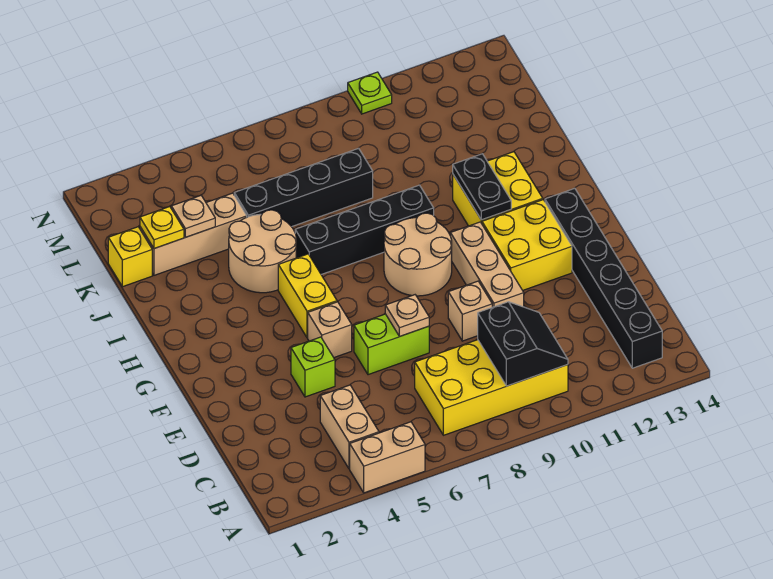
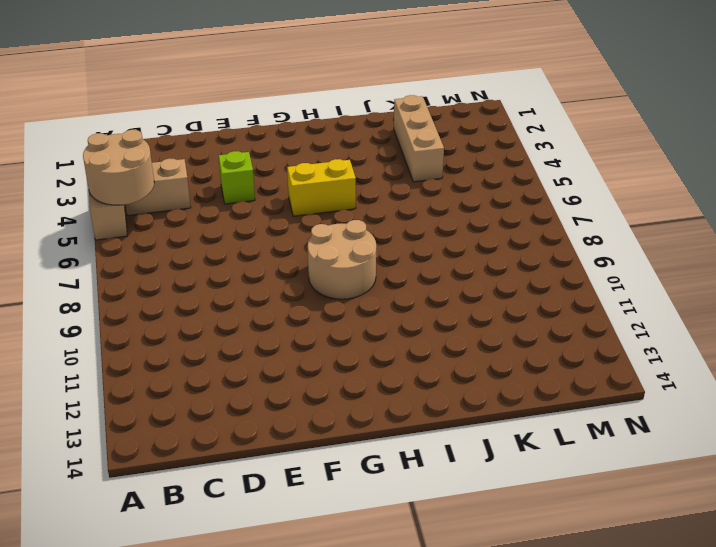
tan 2x2 round brick [83,130,154,205] -> tan 2x2 round brick moved to [229,210,296,293]
none -> yellow 2x4 brick [415,340,568,435]
none -> black 1x6 brick [545,188,662,368]
none -> lime 1x2 brick [354,314,429,375]

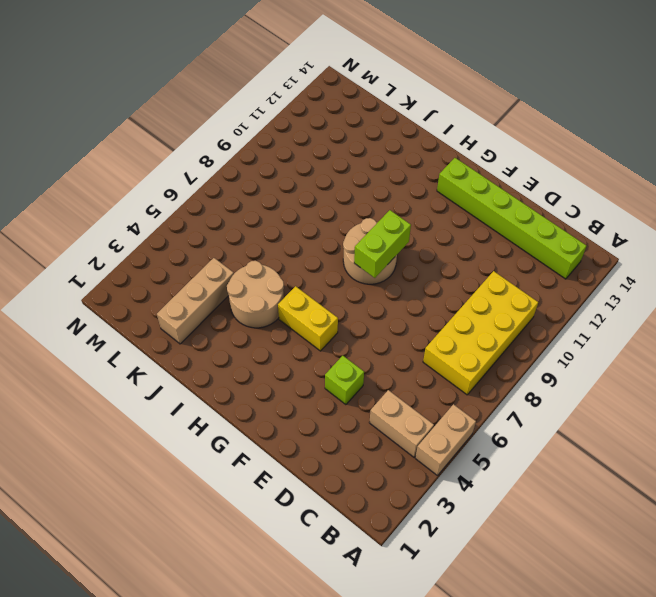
lime 1x6 brick [437,158,586,279] -> black 1x6 brick [545,188,662,368]
lime 1x2 brick [354,210,411,278] -> lime 1x2 brick moved to [354,314,429,375]
none -> tan 1x1 brick [448,281,492,341]
none -> tan 1x3 brick [450,222,524,307]
none -> tan 1x1 brick [308,302,352,357]

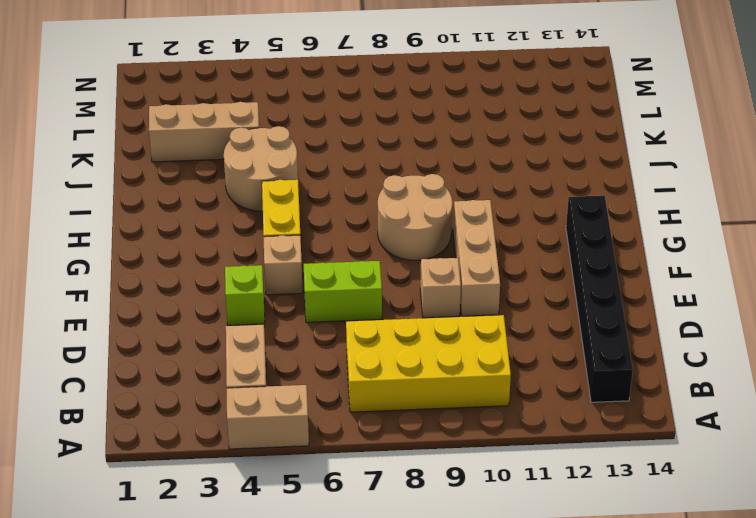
none -> yellow 2x2 brick [482,200,572,290]
none -> yellow 2x2 brick [453,152,543,226]
none -> black 1x4 brick [295,185,434,274]

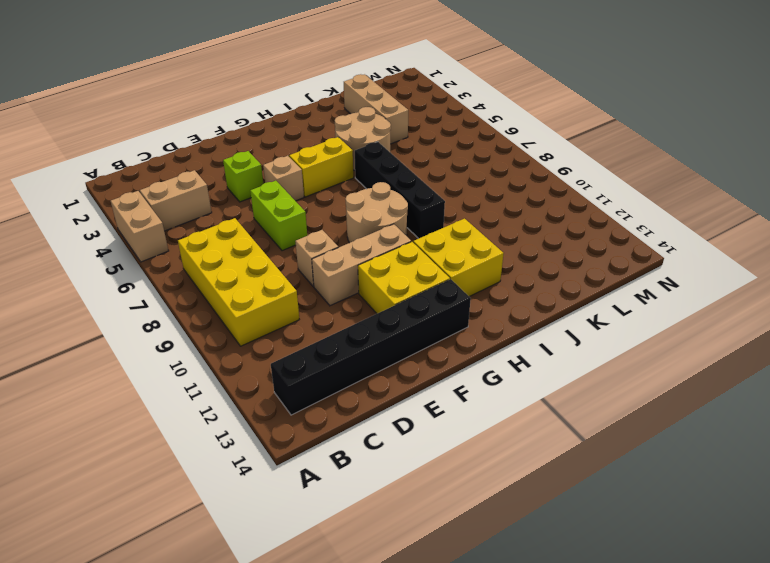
none -> yellow 1x1 brick [108,227,152,287]
none -> black 1x4 brick [234,148,373,227]
none -> lime 1x1 plate [348,72,392,114]

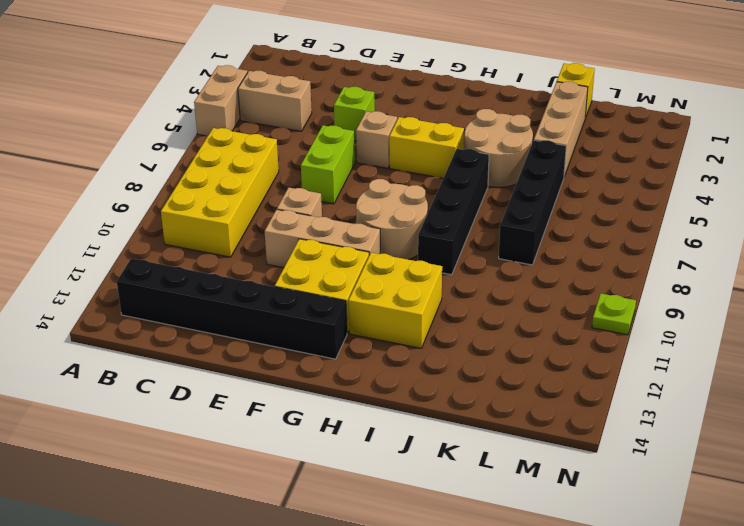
none -> black 2x2 slope [478,302,568,386]
none -> tan 1x1 plate [385,295,429,337]
none -> black 1x2 plate [453,154,511,220]

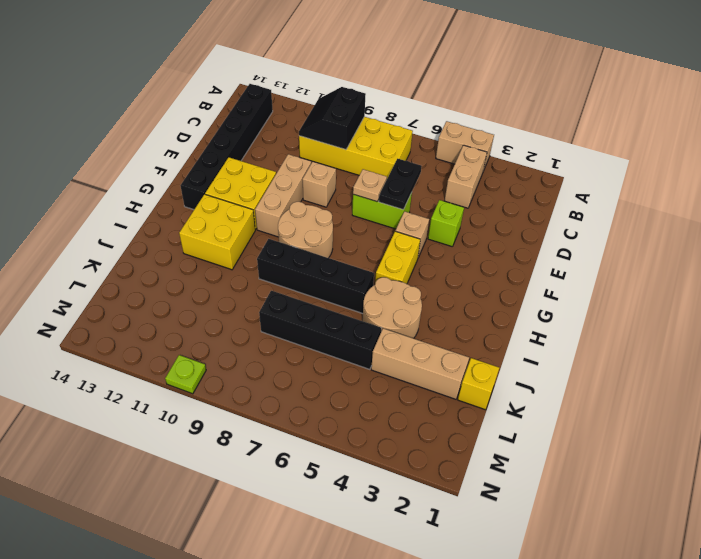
black 1x2 plate [379,159,421,210] -> black 1x2 plate moved to [453,154,511,220]
none -> yellow 1x1 plate [140,206,184,249]
none -> tan 1x1 plate [171,195,215,237]

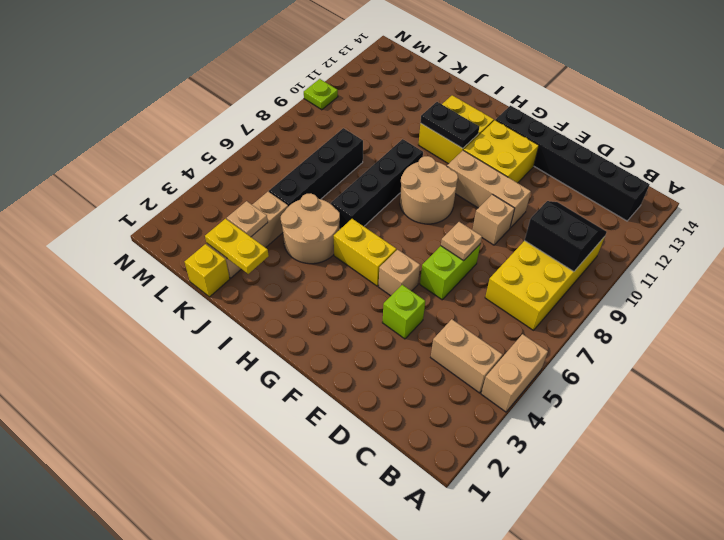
yellow 1x2 plate [205,219,269,274] -> yellow 1x1 plate [140,206,184,249]

